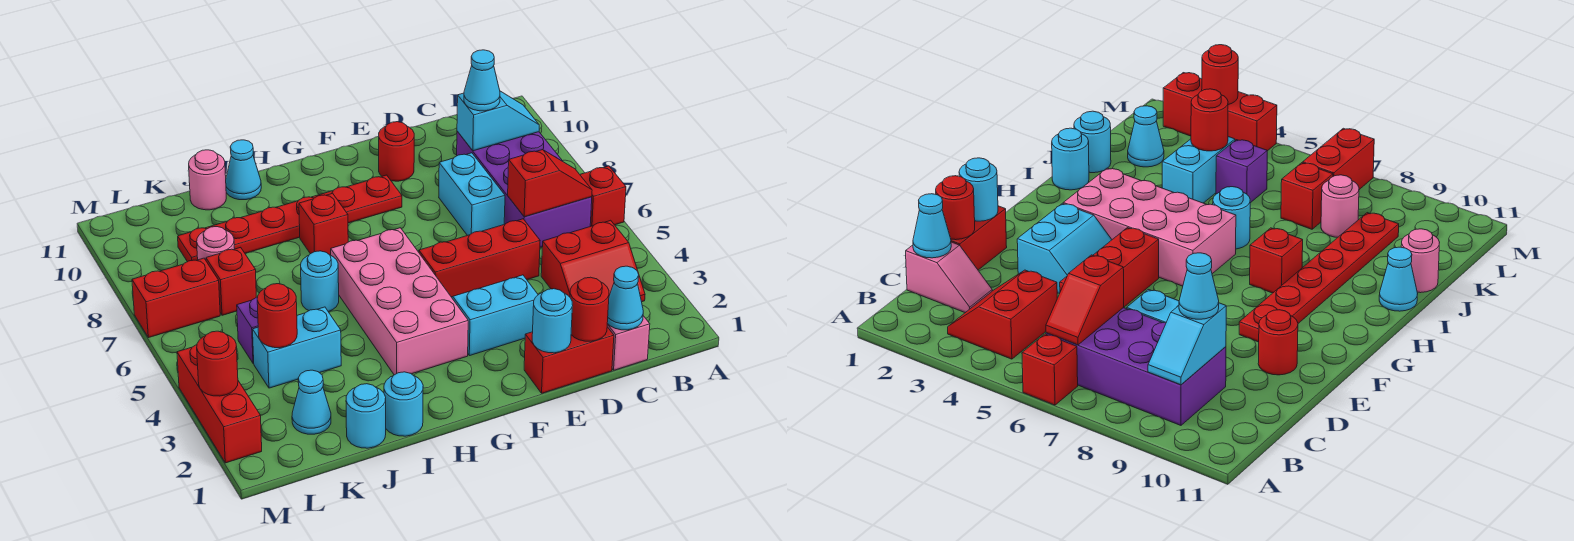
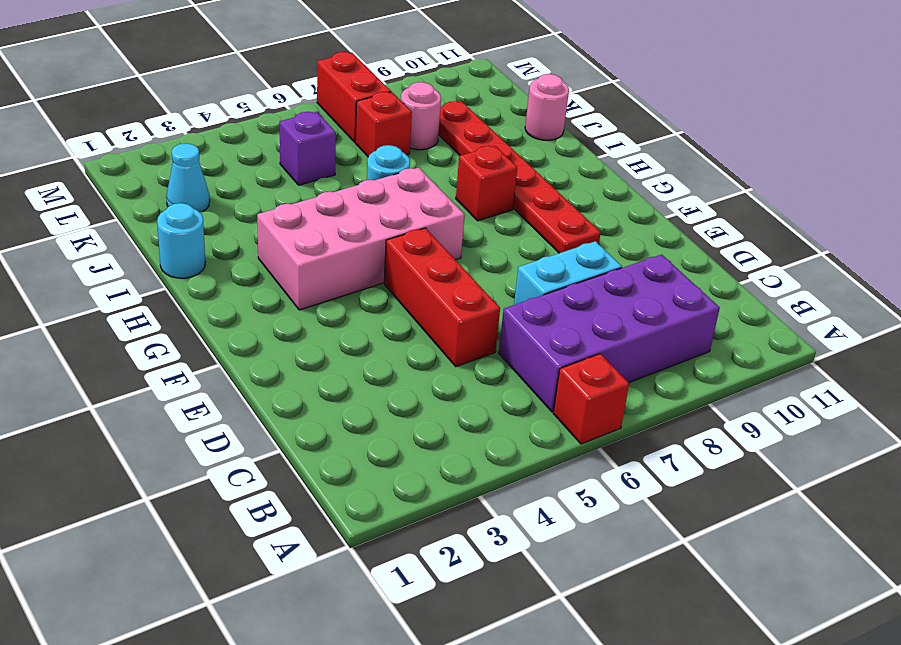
none -> red 2x2 slope [541,220,645,302]
none -> pink 1x2 slope [607,316,650,370]
none -> red 1x2 brick [524,327,614,393]
none -> cyan 2x2 slope [452,275,538,356]

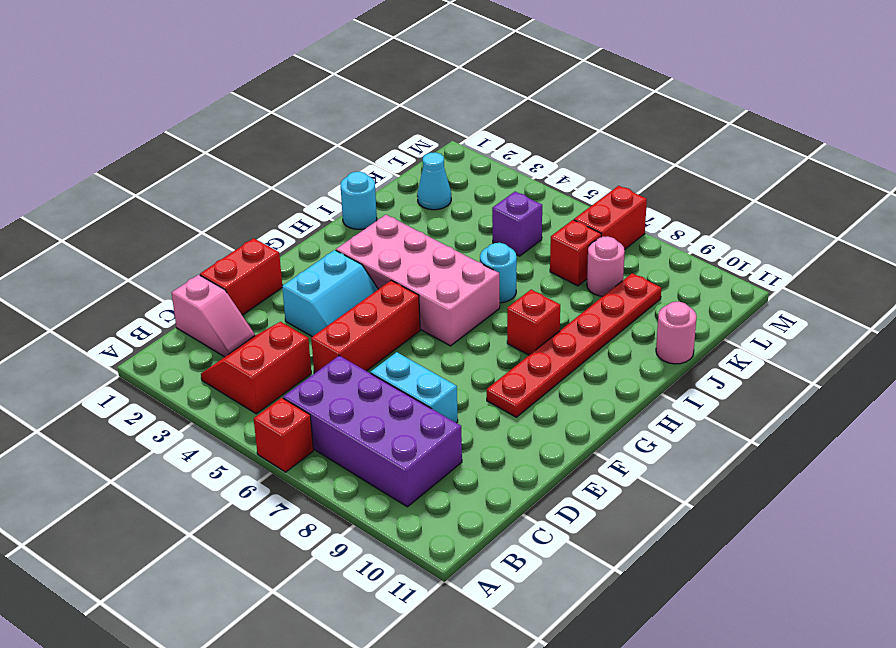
none -> red 1x1 round brick [379,122,414,181]
none -> cyan 1x1 cone [226,140,261,200]
none -> cyan 1x1 round brick [346,384,386,448]
none -> cyan 1x2 brick [253,307,341,388]

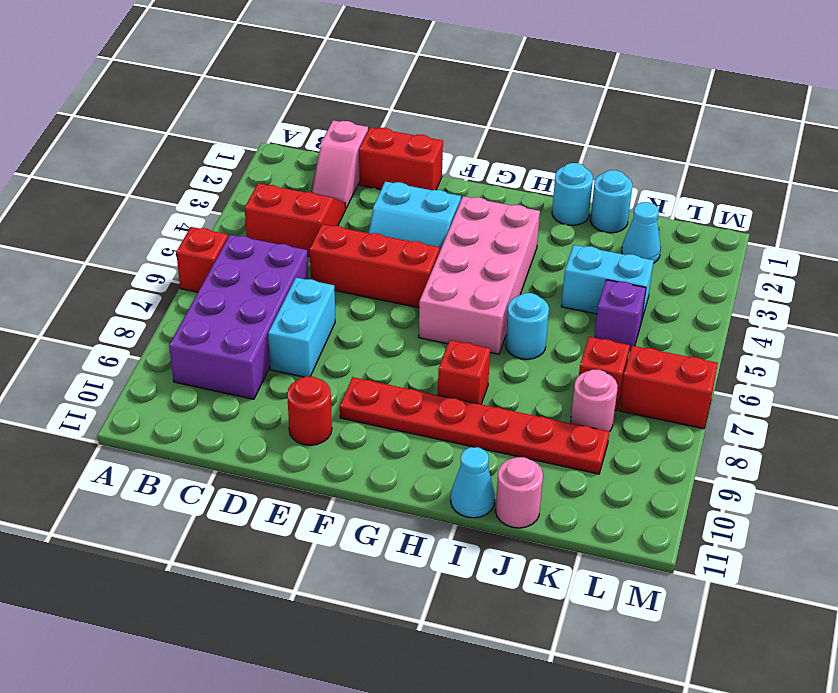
none -> red 1x3 brick [177,345,262,463]
none -> red 1x2 slope [508,150,592,217]
none -> cyan 1x2 slope [457,91,539,151]
none -> cyan 1x1 cone [607,266,643,330]

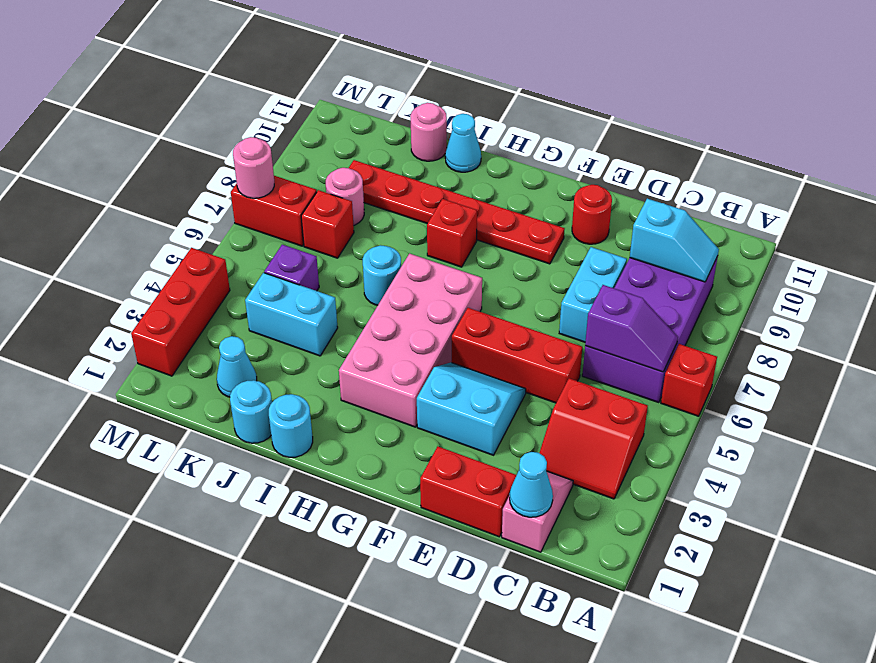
purple 1x2 slope [585,285,678,372] -> red 1x2 slope [508,150,592,217]
pink 1x1 round brick [233,137,274,198] -> none
none -> red 1x1 round brick [570,277,609,341]
none -> cyan 1x1 round brick [532,289,573,353]
none -> red 1x1 round brick [257,284,297,348]
none -> red 1x1 round brick [197,331,238,396]

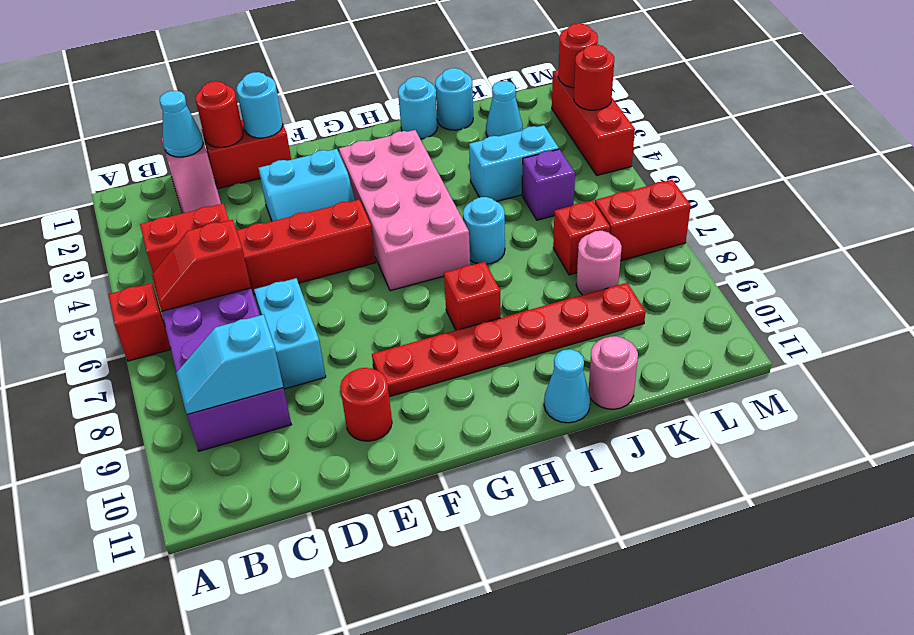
red 1x1 round brick [558,23,598,88] -> red 1x1 round brick moved to [257,284,297,348]
none -> cyan 1x1 cone [464,50,500,111]

